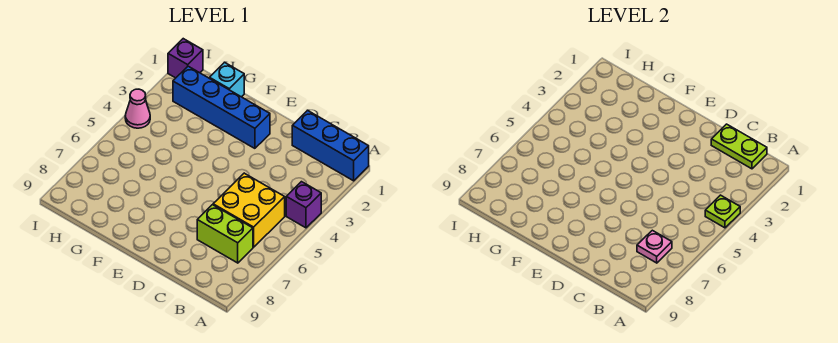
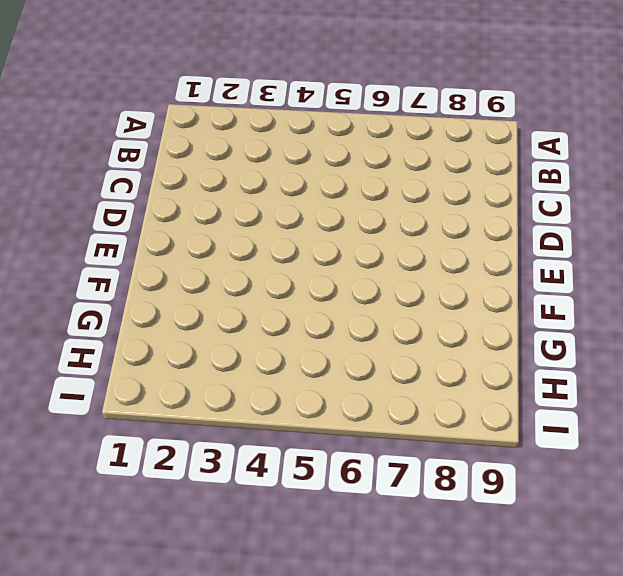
none -> blue 1x3 brick [292,111,369,181]
none -> purple 1x1 brick [286,182,321,228]

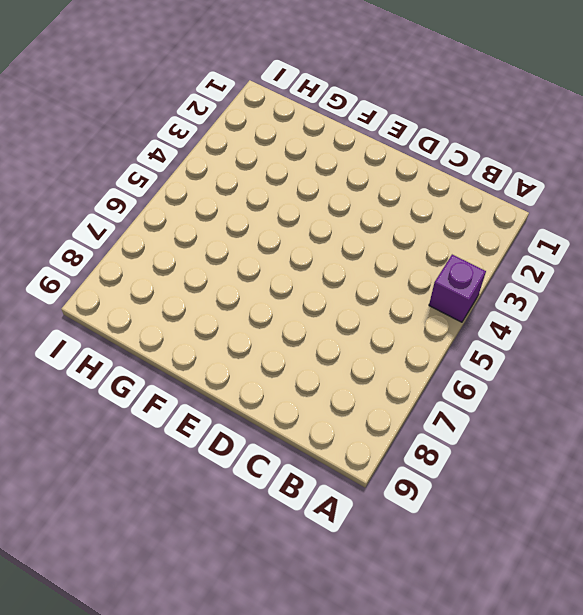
none -> blue 1x3 brick [292,111,369,181]
none -> yellow 2x2 brick [213,173,285,247]

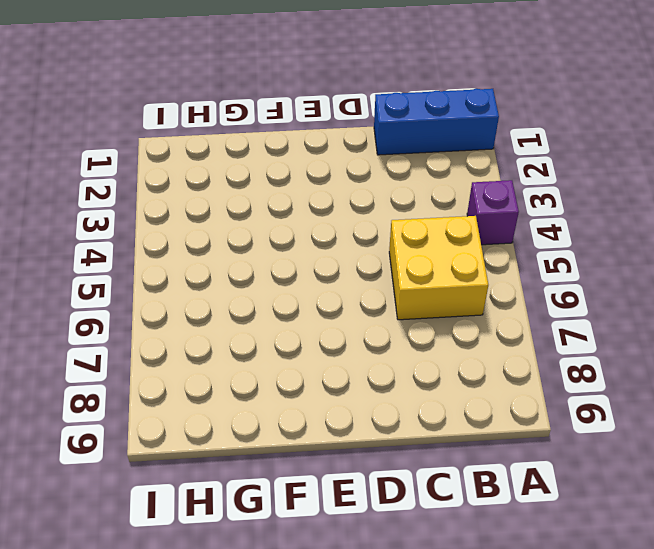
none -> lime 1x2 brick [197,205,253,263]
none -> blue 1x4 brick [173,66,270,148]

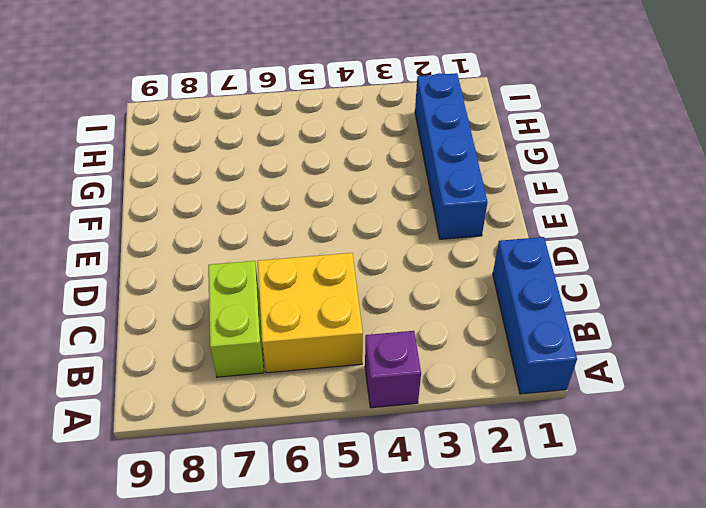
none -> cyan 1x1 brick [210,63,244,97]
none -> purple 1x1 brick [168,39,203,78]

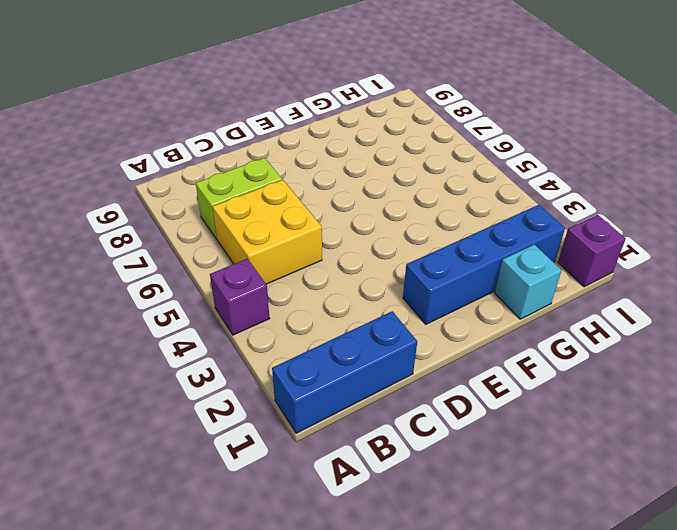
none -> pink 1x1 cone [125,89,150,128]
none -> lime 1x1 plate [705,195,740,228]

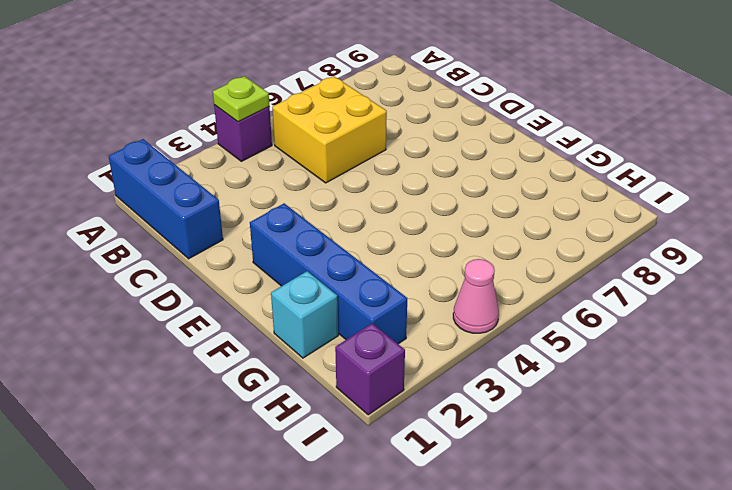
none -> lime 1x2 brick [197,205,253,263]
none -> lime 1x2 plate [711,124,767,169]

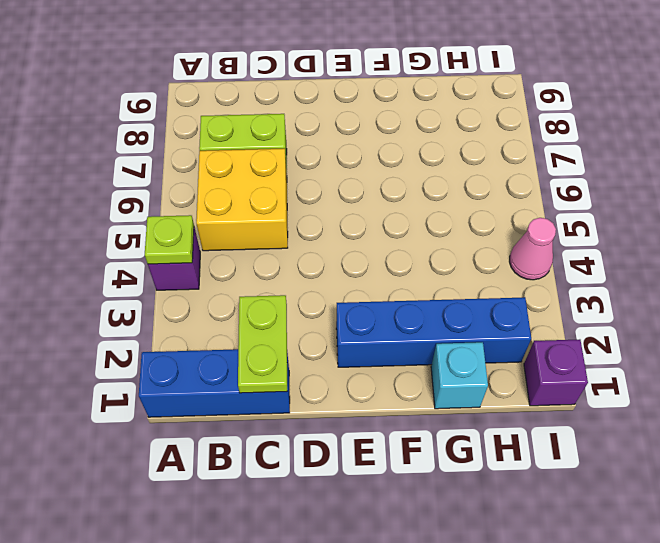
lime 1x2 plate [238,295,287,393] -> lime 1x2 plate turned to [711,124,767,169]
none -> pink 1x1 plate [637,230,672,263]

